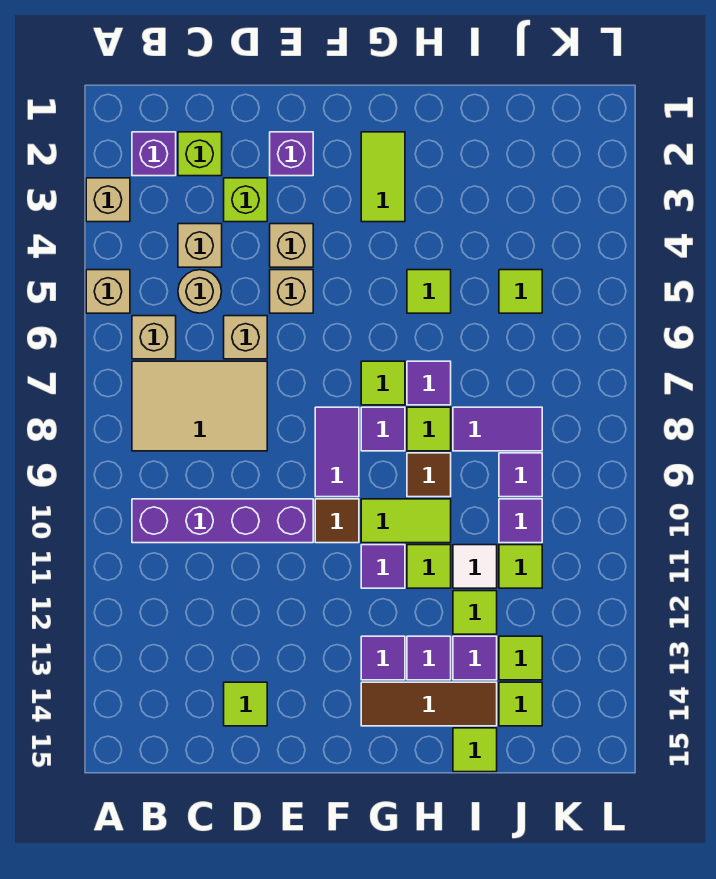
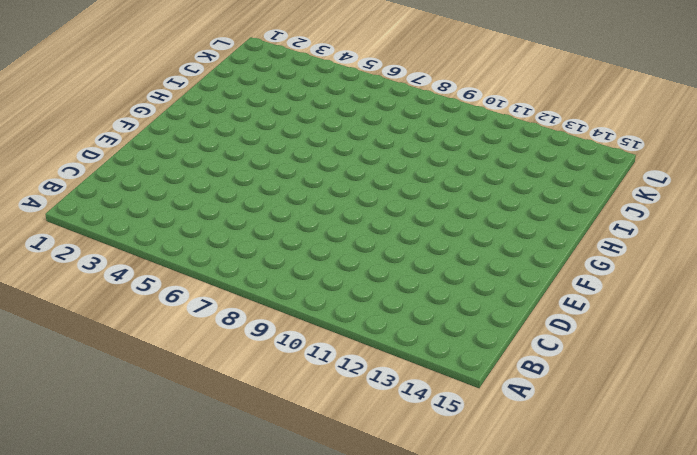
none -> tan 1x1 brick [86,178,130,222]
none -> tan 1x1 brick [86,270,130,313]
none -> purple 1x1 brick [132,132,176,176]
none -> tan 1x1 brick [132,316,176,359]

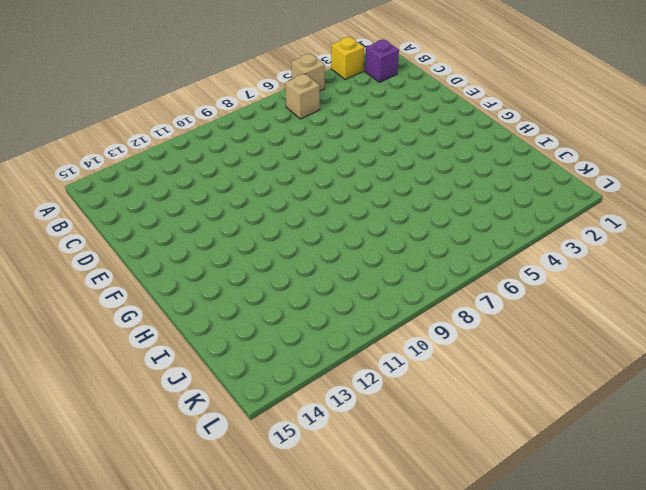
yellow 1x1 brick [331,37,364,79] -> tan 1x1 brick [86,178,130,222]
none -> tan 2x3 tile [132,361,267,451]
none -> purple 1x4 brick [132,499,313,543]
none -> lime 1x1 brick [178,132,222,176]
none -> tan 1x1 brick [178,224,222,267]

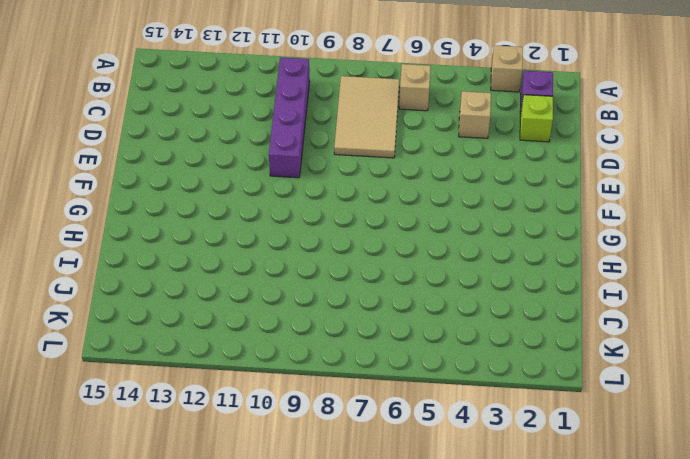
none -> tan 1x1 brick [86,270,130,313]
none -> tan 1x1 round brick [178,270,222,313]
none -> lime 1x1 brick [224,178,267,222]
none -> tan 1x1 brick [224,316,267,359]

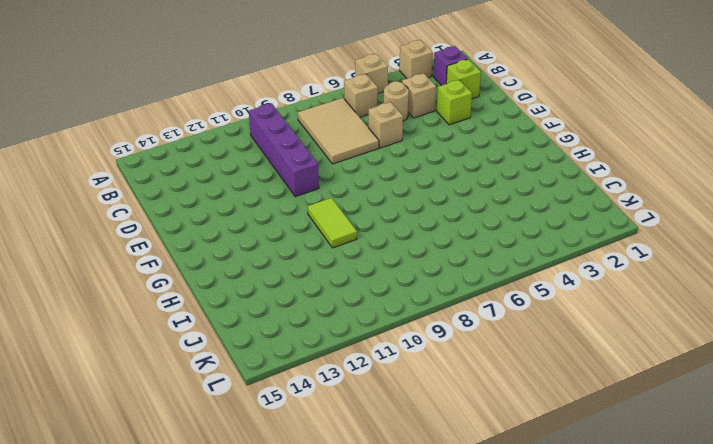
none -> lime 1x1 tile [224,682,267,726]
none -> purple 1x1 brick [270,132,313,176]
none -> tan 1x1 brick [270,224,313,267]
none -> tan 1x1 brick [270,270,313,313]

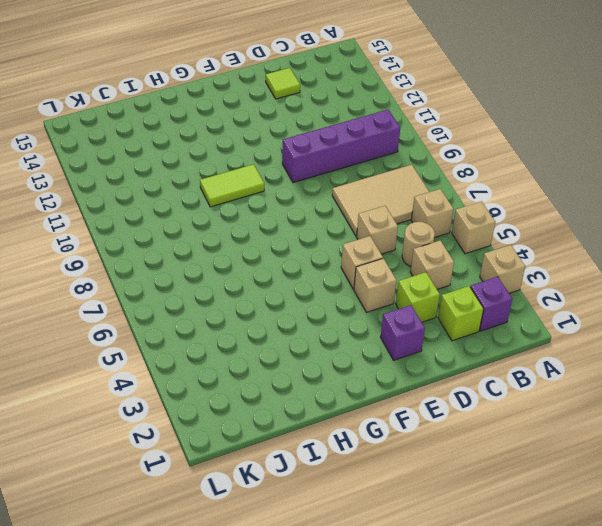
none -> purple 1x2 tile [315,407,359,497]
none -> brown 1x1 tile [315,499,359,543]
none -> lime 1x2 tile [361,132,405,222]
none -> lime 1x1 tile [361,361,405,405]

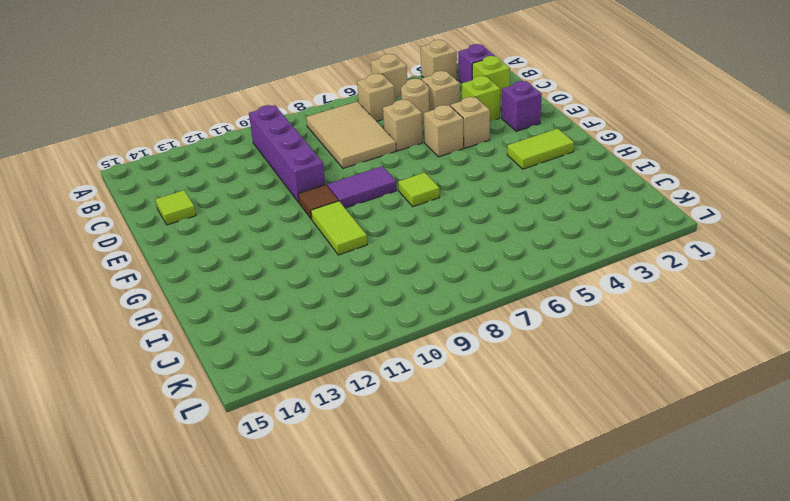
none -> purple 1x1 tile [361,407,405,451]
none -> purple 1x1 tile [361,545,405,588]
none -> purple 1x1 tile [361,636,405,680]
none -> brown 1x3 tile [361,682,497,726]

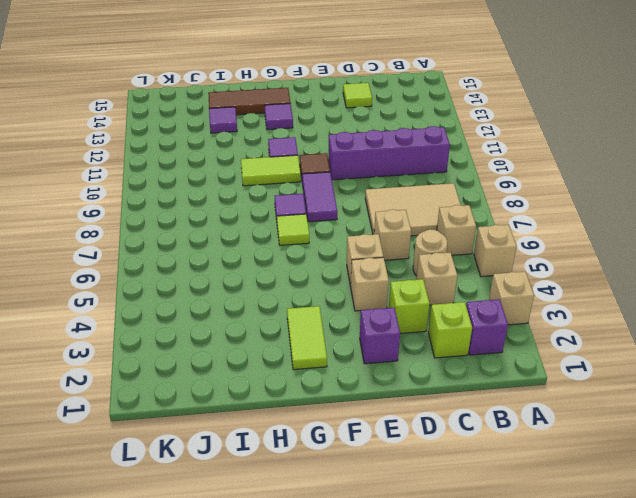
none -> lime 1x1 tile [407,270,451,313]
none -> purple 1x1 tile [407,361,451,405]
none -> lime 1x1 tile [407,407,451,451]
none -> brown 1x1 tile [407,453,451,497]

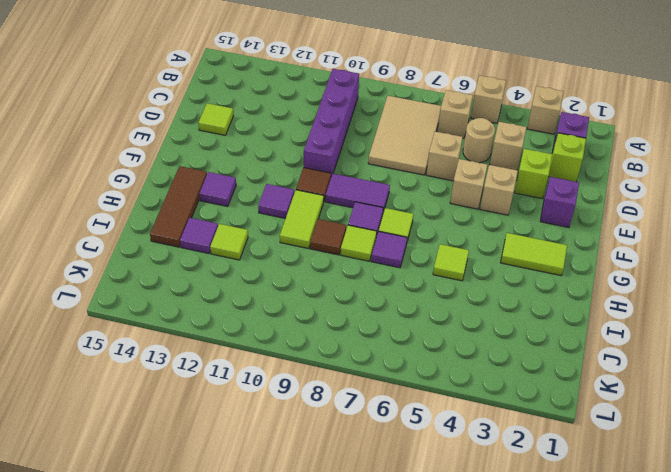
none -> lime 1x1 tile [407,545,451,588]
none -> purple 1x1 tile [407,636,451,680]
none -> purple 1x2 tile [453,407,542,451]
none -> white 1x1 tile [453,545,497,588]

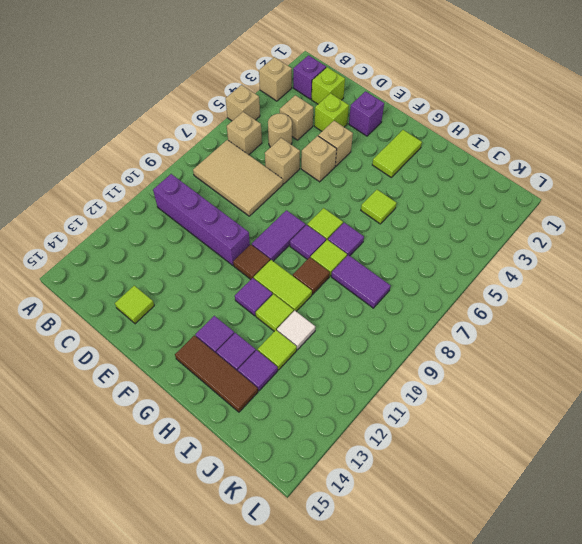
none -> lime 1x1 tile [453,728,497,772]
none -> lime 1x1 tile [499,270,542,313]
none -> purple 1x1 tile [499,453,542,497]
none -> purple 1x1 tile [499,499,542,543]

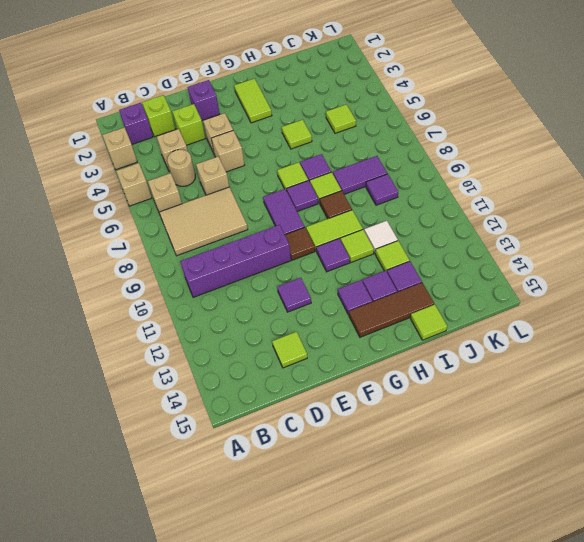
purple 1x1 tile [277,278,311,312] -> purple 1x1 tile moved to [499,499,542,543]
none -> lime 1x1 tile [499,545,542,588]
none -> lime 1x1 tile [499,636,542,680]
none -> lime 1x1 tile [499,682,542,726]

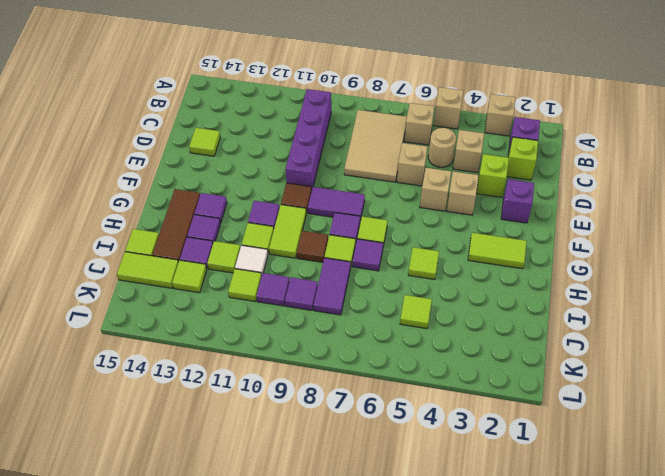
lime 1x2 tile [117,252,179,288] -> lime 1x1 tile [499,682,542,726]

